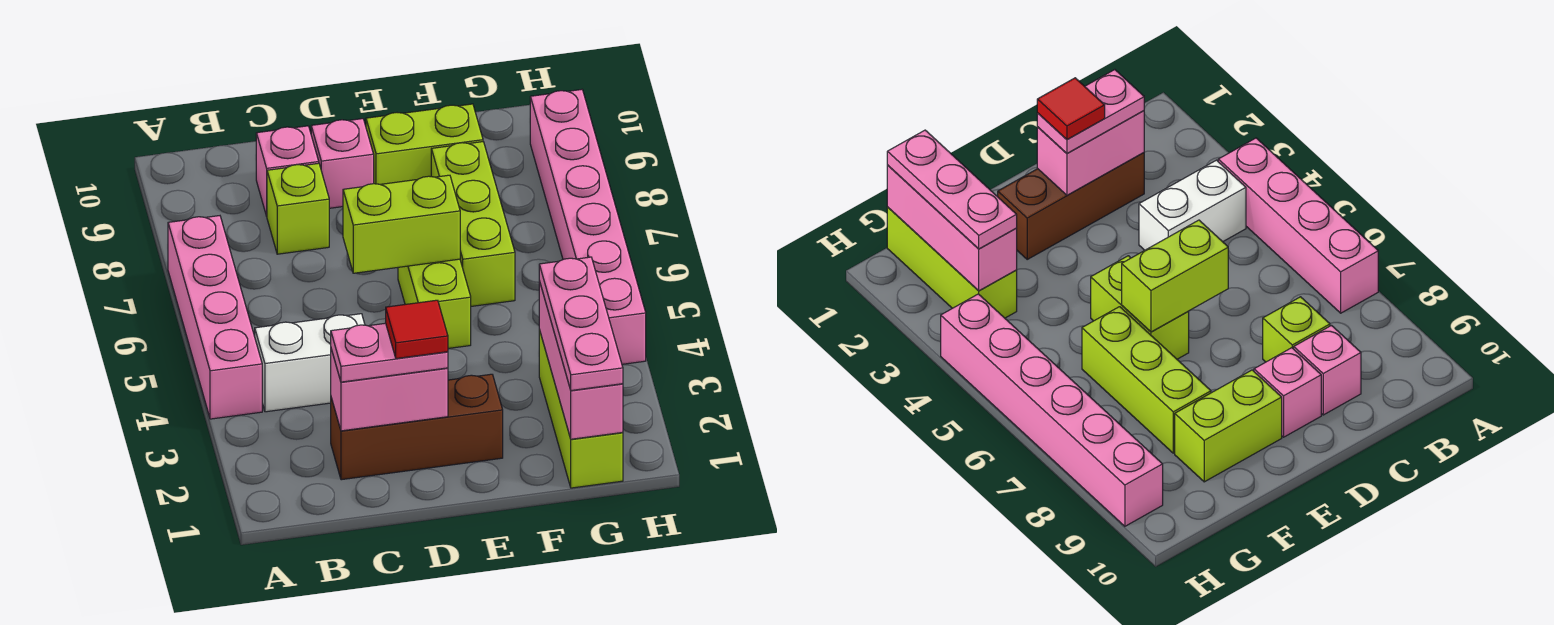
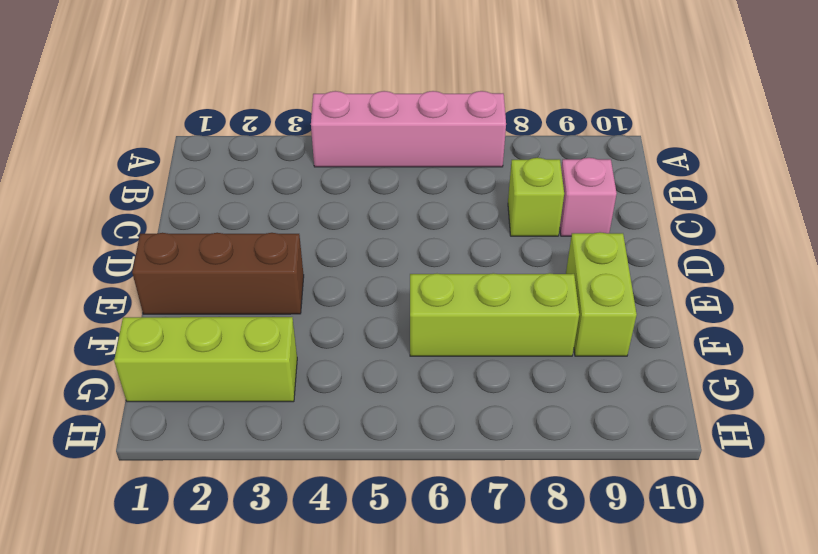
brown 1x3 brick [132,233,304,314] -> brown 1x3 brick turned to [331,374,503,480]
none -> white 1x2 brick [255,314,365,412]
none -> pink 1x1 brick [311,119,374,208]
none -> lime 1x2 brick [398,259,471,348]

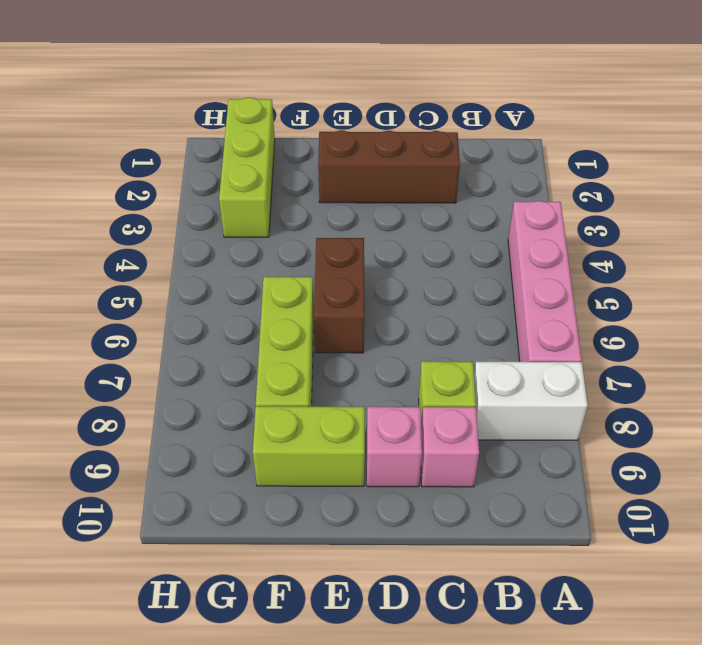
white 1x2 brick [474,362,588,440] -> white 1x2 brick moved to [255,314,365,412]
brown 1x2 brick [314,238,364,353] -> lime 1x2 brick [398,259,471,348]
none -> pink 1x6 brick [530,90,646,364]
none -> pink 1x2 brick [331,349,448,431]
none -> lime 1x2 brick [343,175,460,273]

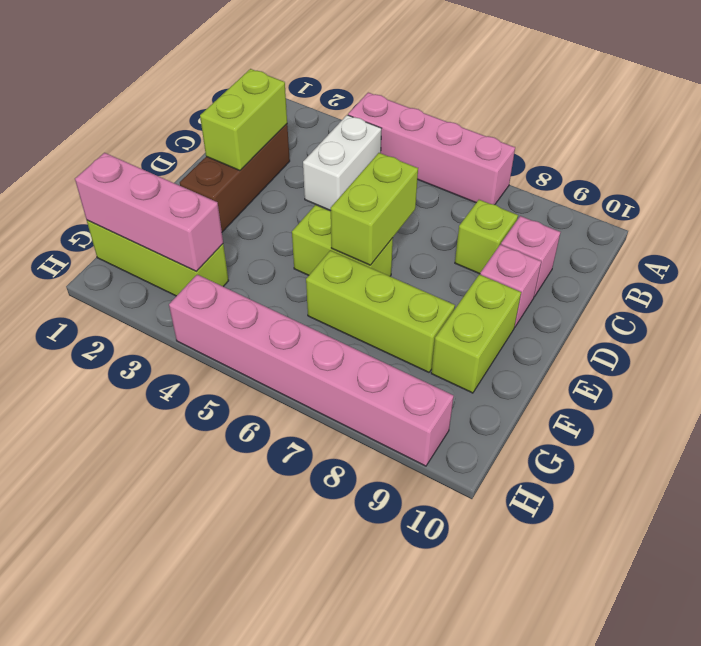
lime 1x2 brick [200,69,287,171] -> pink 1x2 brick [331,349,448,431]
none -> pink 1x2 plate [331,323,448,382]
none -> pink 1x3 plate [539,257,623,391]
none -> red 1x1 tile [386,300,448,359]

